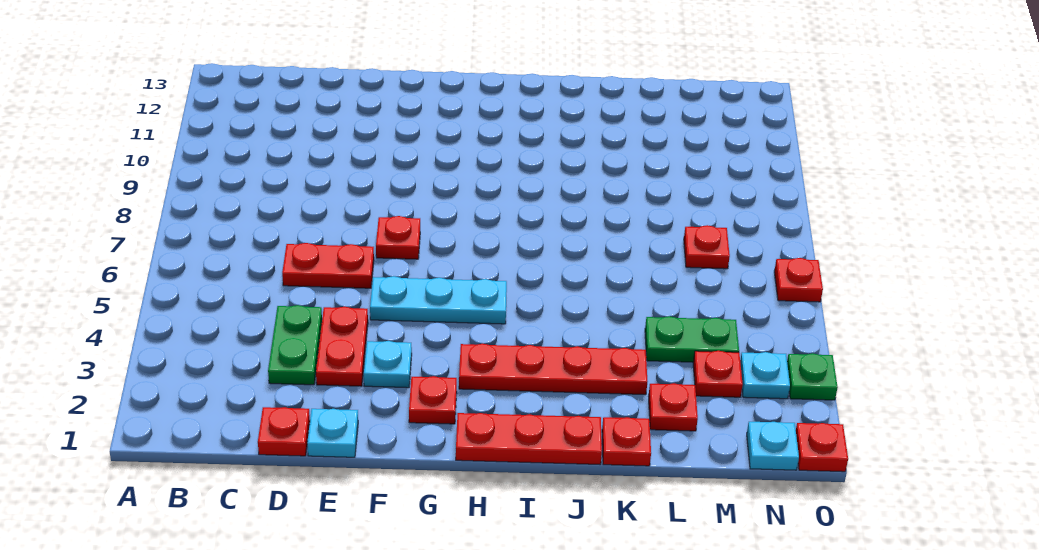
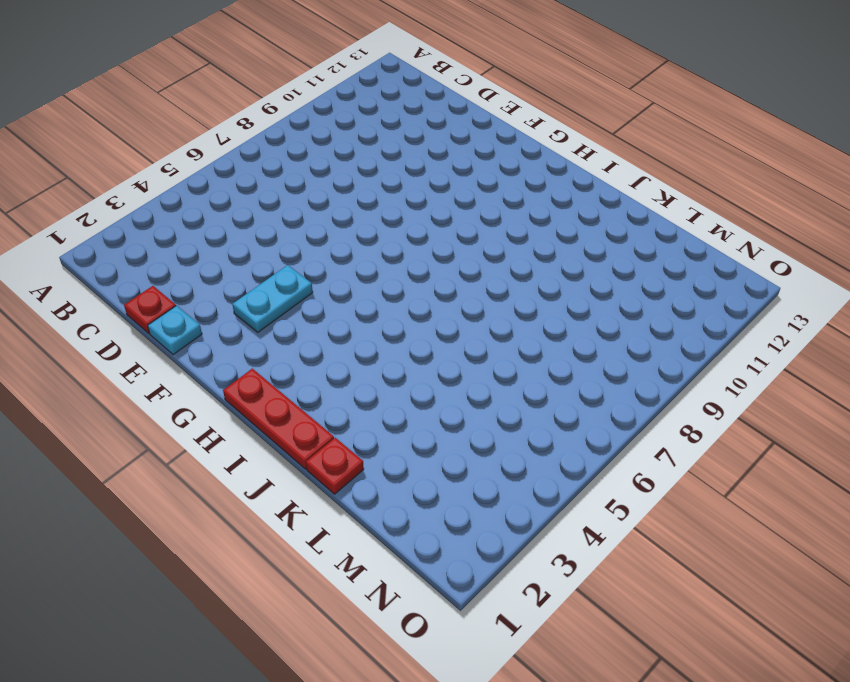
cyan 1x2 plate [232,265,313,332] -> cyan 1x1 plate [364,341,412,388]
none -> green 1x2 plate [268,305,322,385]
none -> red 1x2 plate [282,243,374,288]
none -> red 1x2 plate [316,307,368,386]

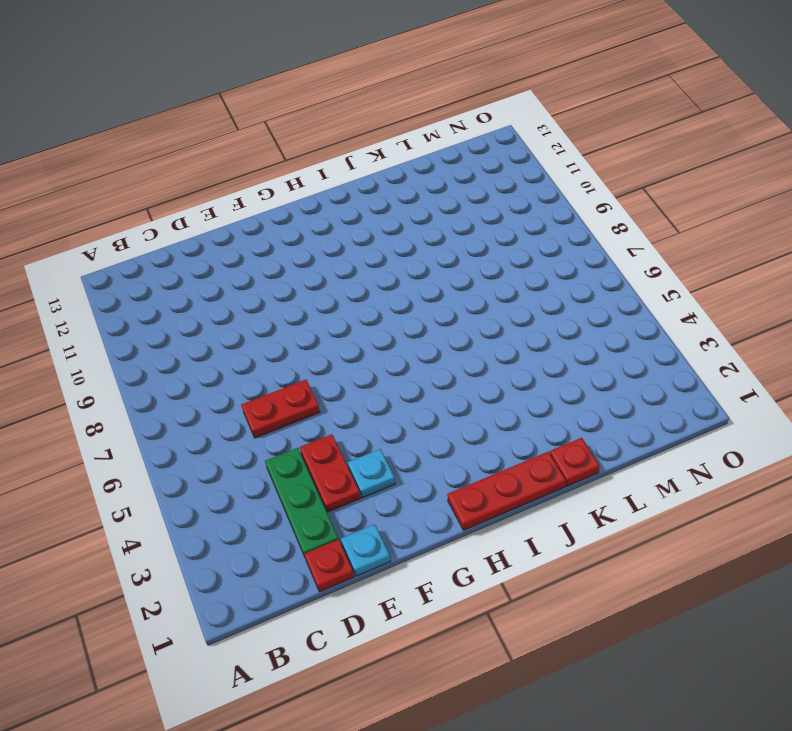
green 1x3 plate [265,448,338,557] -> green 1x2 plate [268,305,322,385]
none -> cyan 1x3 plate [370,276,507,324]
none -> red 1x1 plate [376,216,420,259]
none -> red 1x1 plate [409,376,457,424]

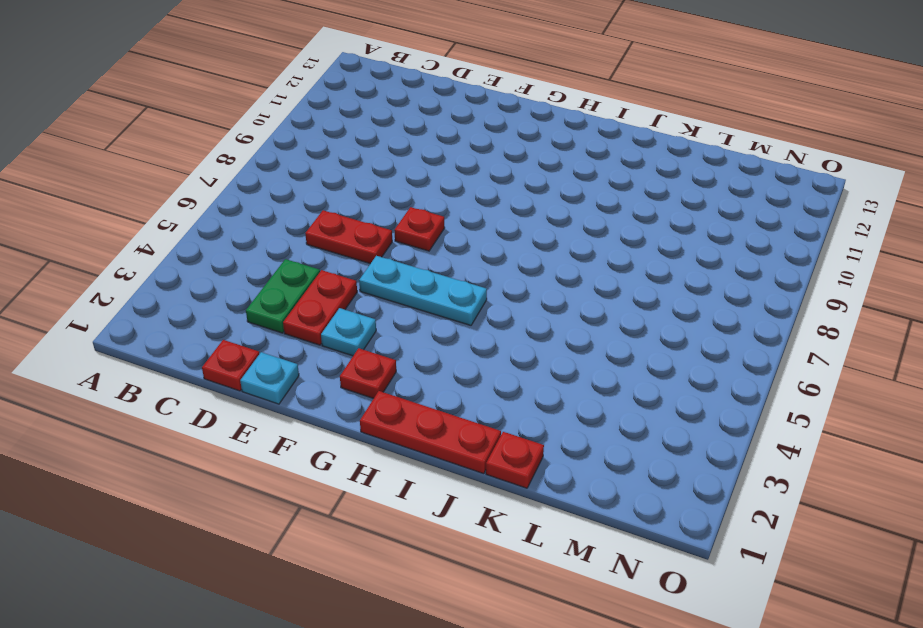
none -> red 1x4 plate [459,344,648,395]
none -> red 1x1 plate [648,383,698,431]
none -> green 1x2 plate [645,316,739,362]

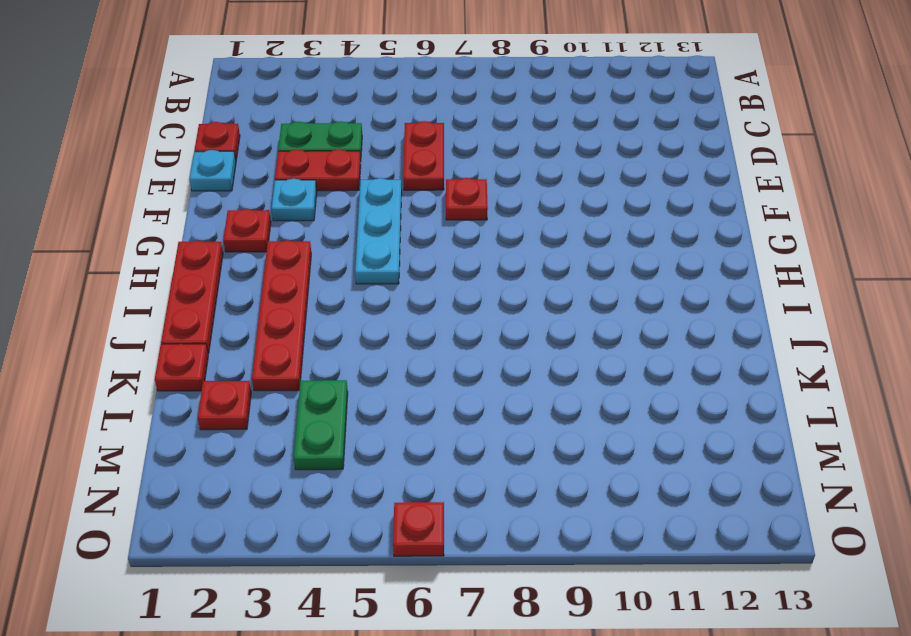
none -> red 1x1 plate [693,351,743,397]
none -> red 1x1 plate [684,225,730,269]
none -> cyan 1x1 plate [747,422,799,470]

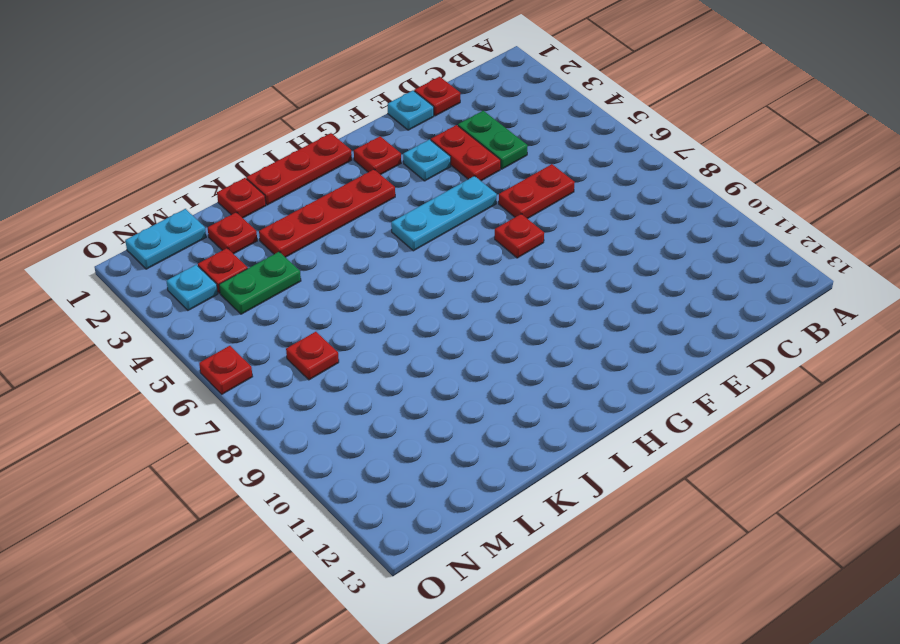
cyan 1x2 plate [125,209,206,269] -> cyan 1x1 plate [747,422,799,470]
none -> red 1x1 plate [796,423,848,472]
none -> green 1x1 plate [787,353,838,400]

